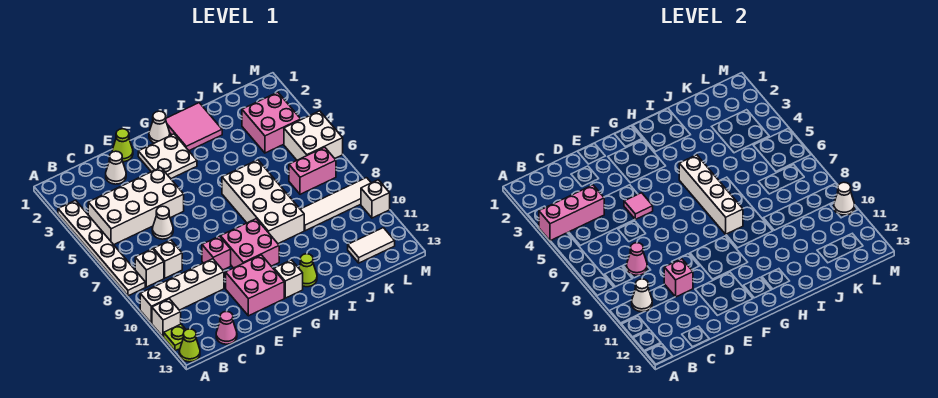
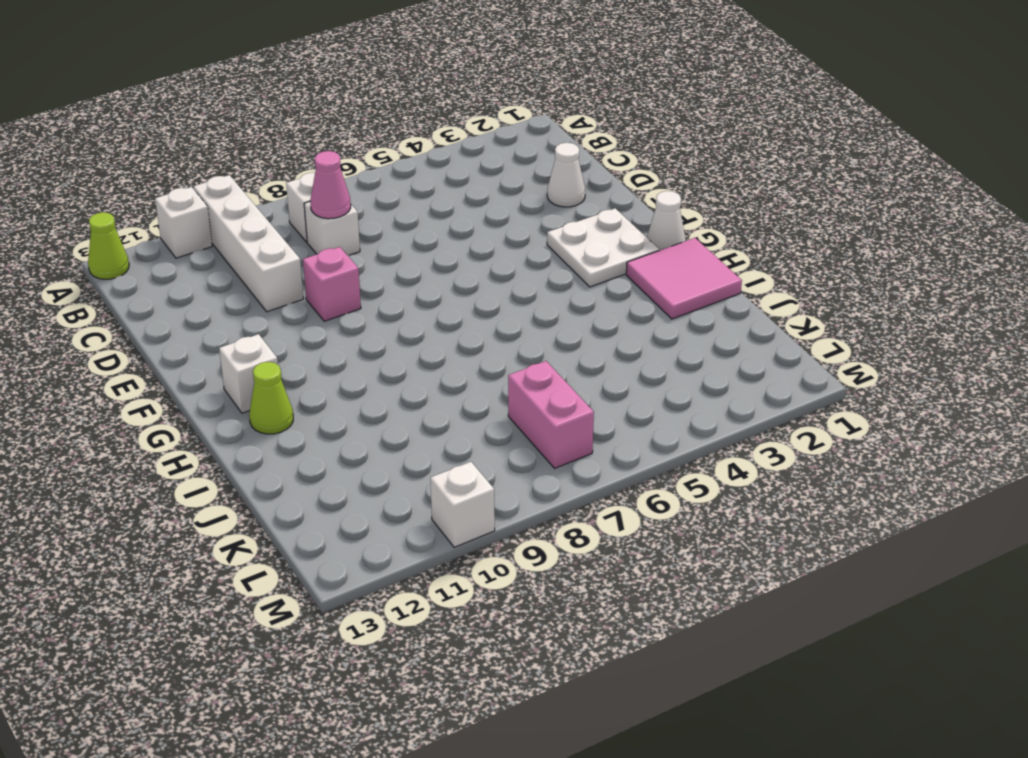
none -> white 1x6 plate [58,200,145,296]
none -> lime 1x1 plate [164,324,186,351]
none -> white 2x4 brick [88,167,184,245]
none -> pink 1x1 cone [216,311,237,344]

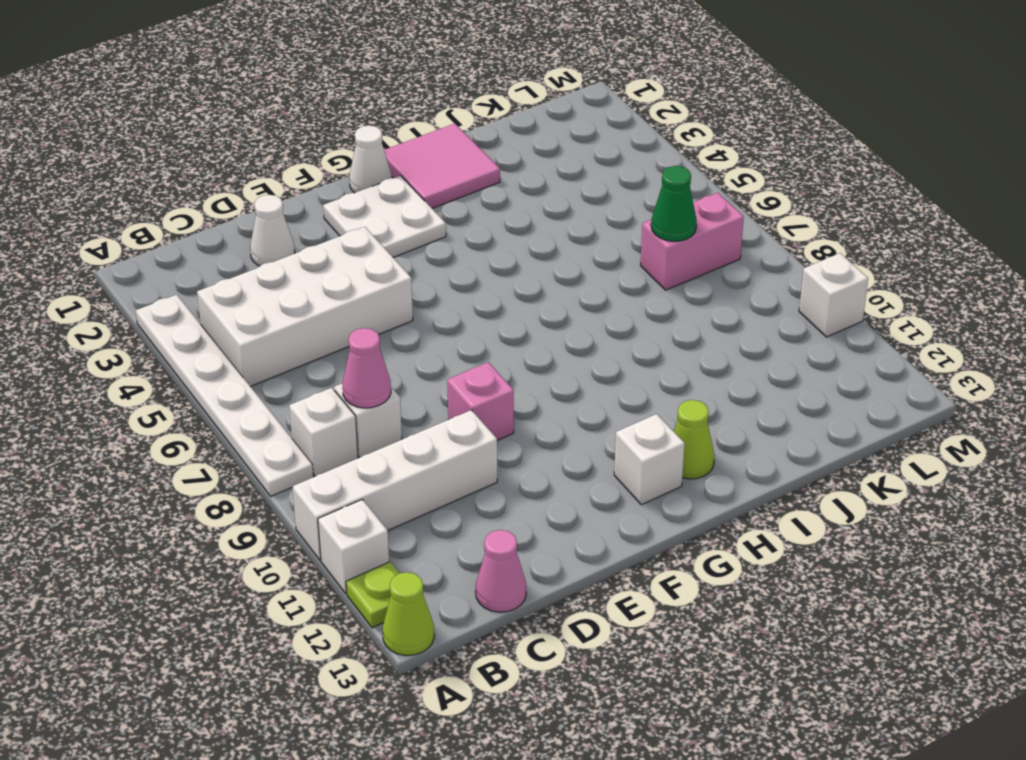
green 1x1 cone [651,166,697,241] -> none
none -> white 1x1 cone [152,206,173,239]
none -> lime 1x1 cone [112,129,133,162]
none -> pink 2x2 brick [226,255,284,316]
none -> pink 2x2 brick [220,219,279,268]

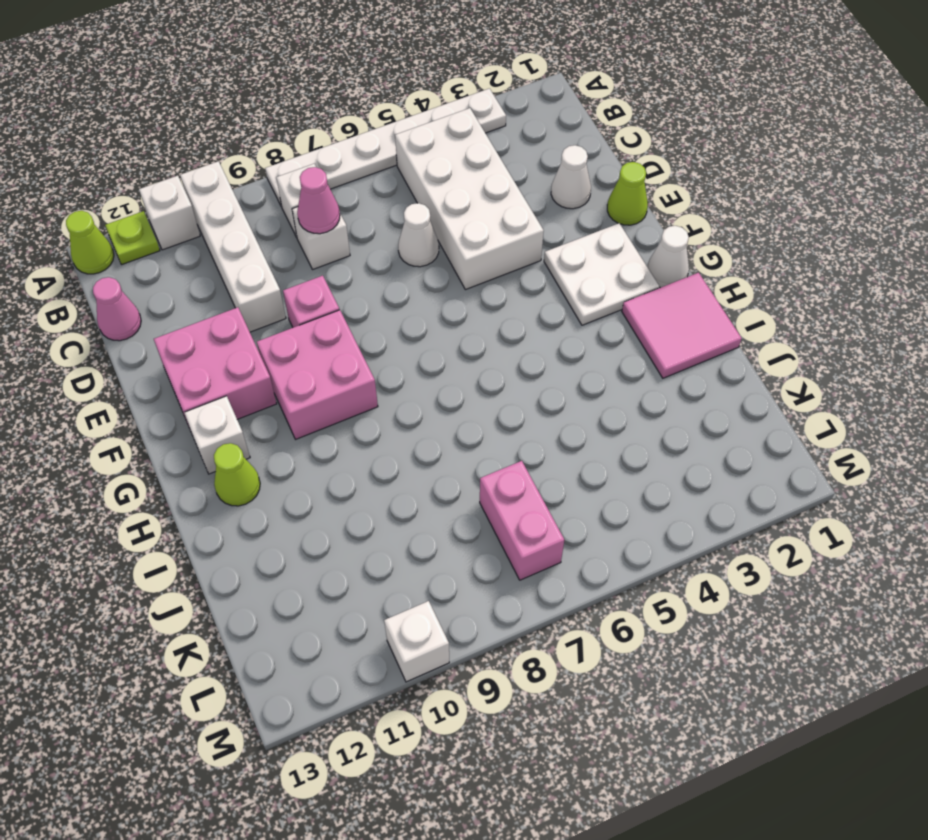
none -> white 2x4 brick [222,160,304,244]
none -> white 1x4 tile [300,178,371,231]
none -> pink 2x2 brick [242,92,301,153]
none -> white 1x2 tile [348,228,395,263]

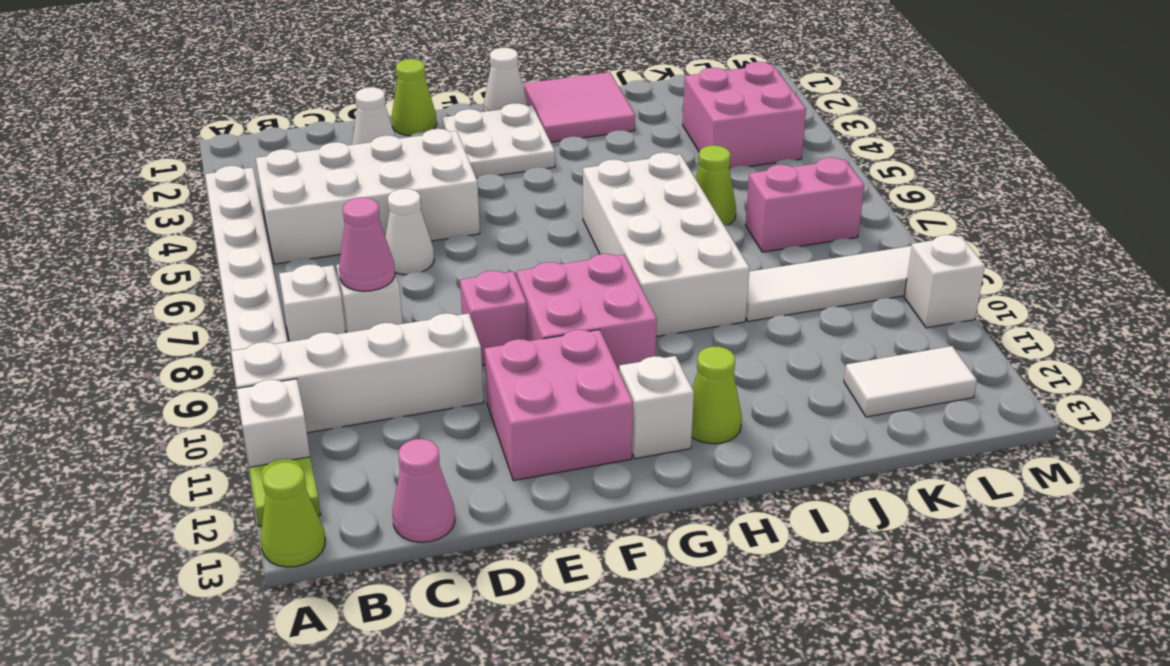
lime 1x1 cone [695,145,736,226] -> none
none -> white 2x2 brick [284,111,343,160]
none -> pink 1x3 brick [539,185,604,241]
none -> white 1x1 cone [632,279,652,312]
none -> pink 1x1 brick [664,259,693,297]

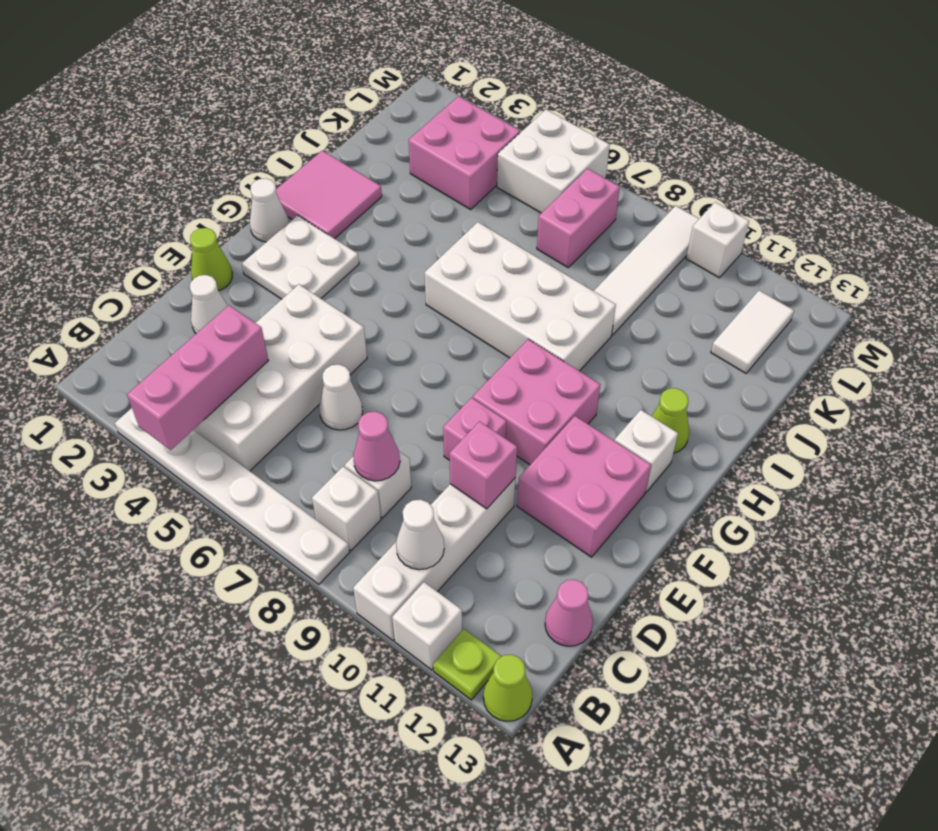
none -> pink 1x1 tile [624,193,653,219]
none -> white 1x4 brick [679,155,743,234]
none -> white 1x1 cone [834,182,855,215]

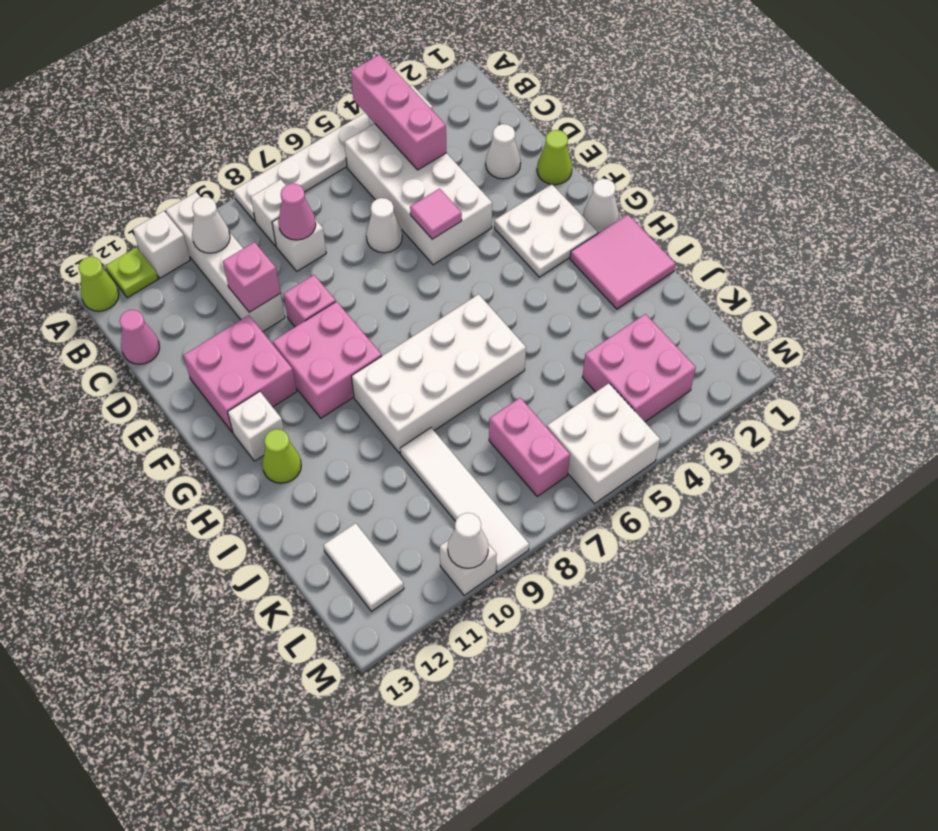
none -> white 1x4 brick [679,155,743,234]

